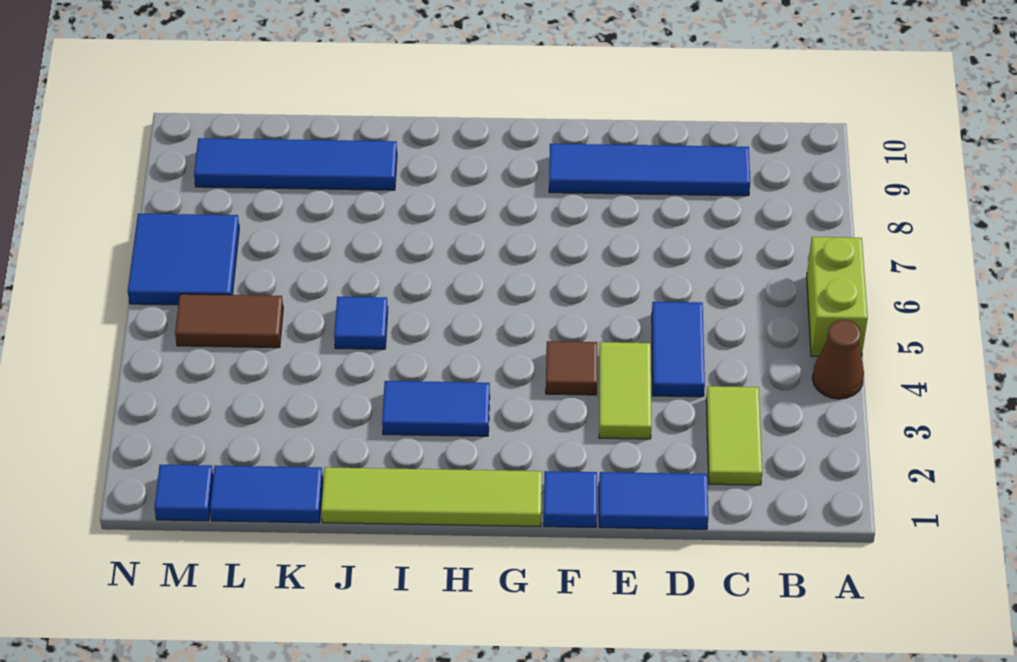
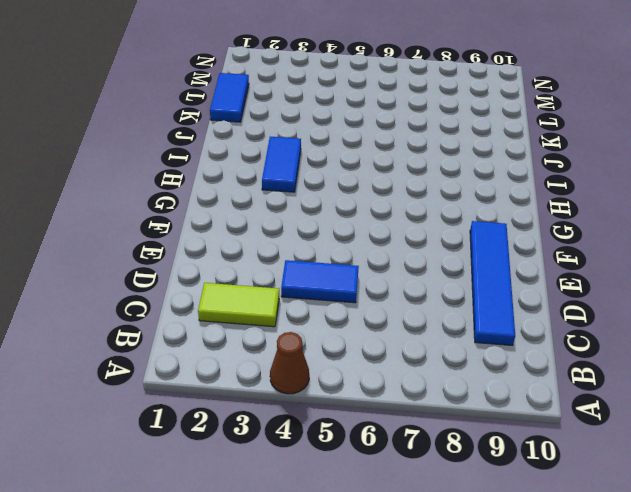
none -> lime 1x2 brick [807,237,868,357]
none -> blue 1x2 tile [599,472,708,529]
none -> lime 1x2 tile [599,342,652,439]

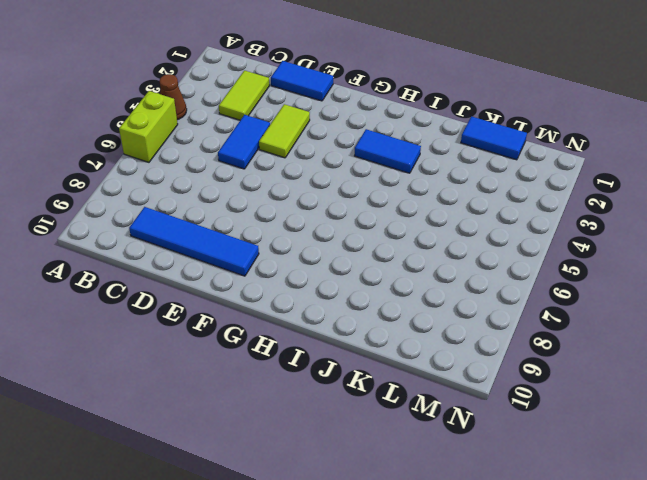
none -> blue 1x1 tile [544,471,597,527]
none -> brown 1x1 tile [546,341,597,395]
none -> lime 1x4 tile [321,467,542,527]

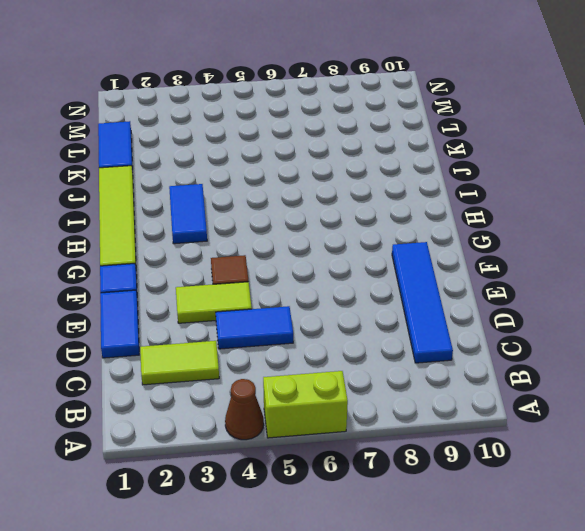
none -> blue 1x1 tile [334,297,388,349]
none -> blue 1x4 tile [194,138,397,190]
none -> brown 1x2 tile [175,294,283,348]

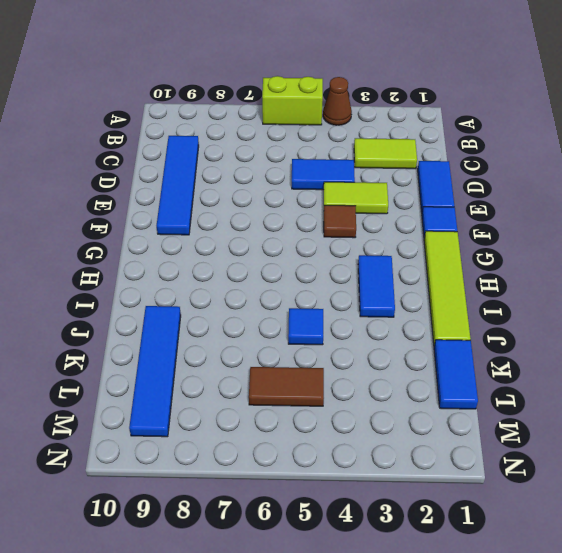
brown 1x2 tile [249,367,324,406] -> brown 1x2 tile turned to [175,294,283,348]
none -> blue 1x1 tile [155,465,213,521]
none -> blue 2x2 tile [128,214,239,305]

